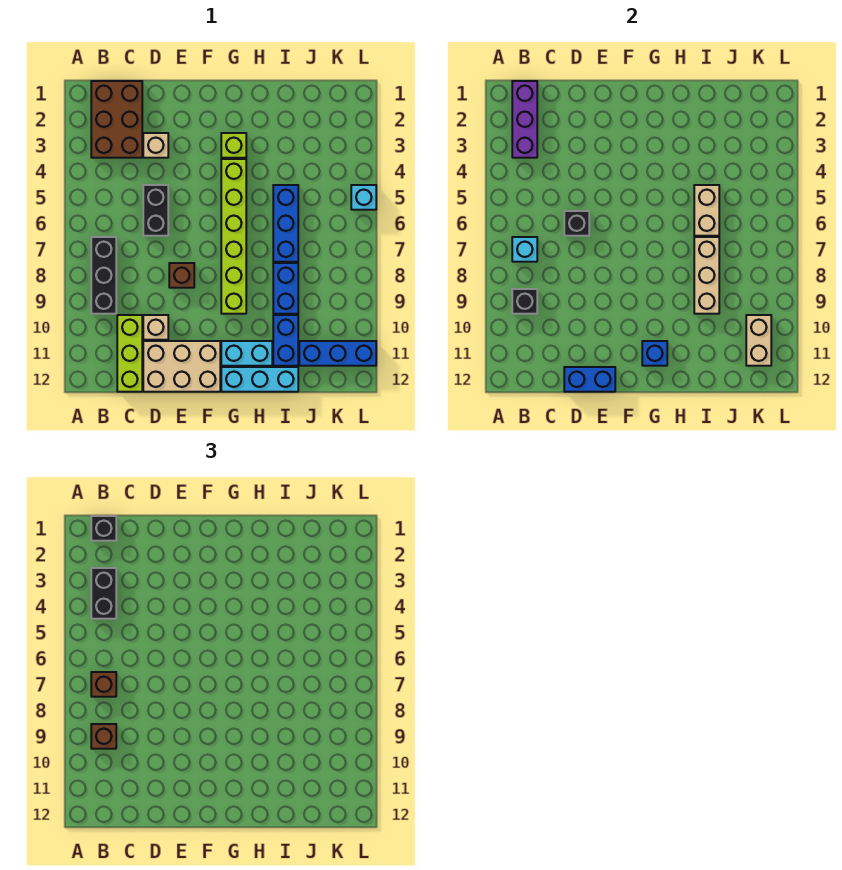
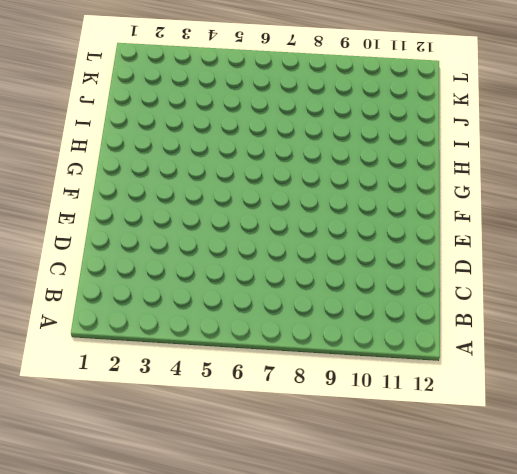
none -> brown 2x3 brick [91,81,142,158]
none -> black 1x3 brick [91,237,116,314]
none -> lime 1x3 brick [117,315,142,392]
none -> tan 1x1 brick [143,133,168,158]

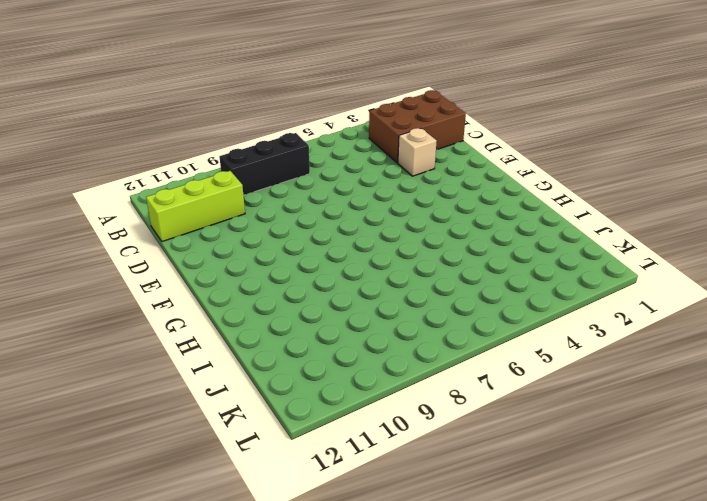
none -> black 1x2 brick [143,185,168,236]
none -> tan 1x1 brick [143,315,168,340]
none -> tan 2x3 brick [143,341,220,392]
none -> brown 1x1 brick [169,263,194,288]

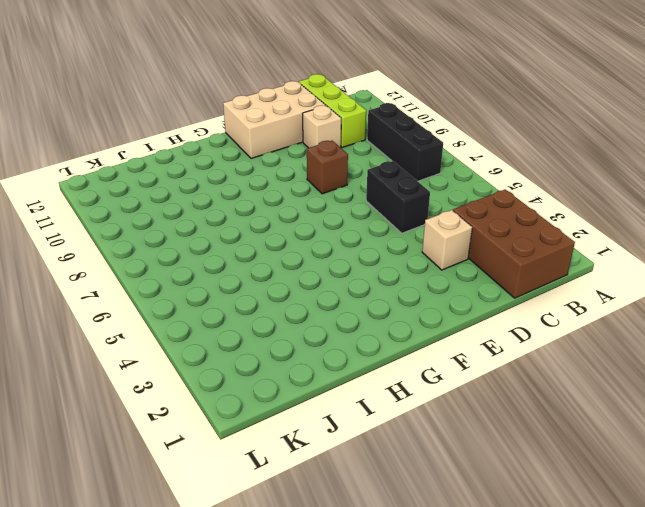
none -> lime 1x1 brick [221,133,246,158]
none -> lime 1x6 brick [221,159,246,314]
none -> cyan 1x2 brick [221,341,272,366]
none -> cyan 1x3 brick [221,367,298,392]

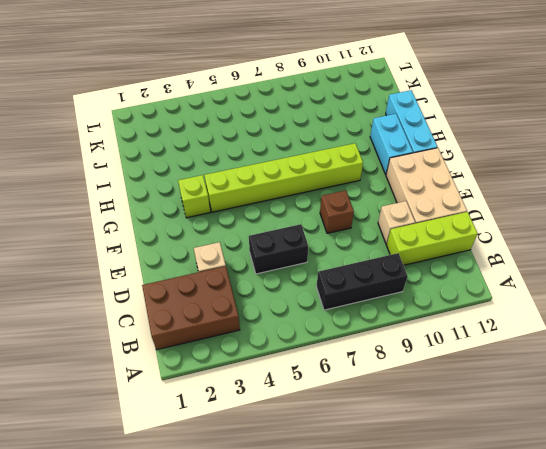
none -> blue 1x3 brick [273,185,298,262]
none -> blue 1x2 brick [273,263,298,314]
none -> blue 1x2 brick [273,315,298,366]
none -> blue 1x3 brick [299,341,376,366]

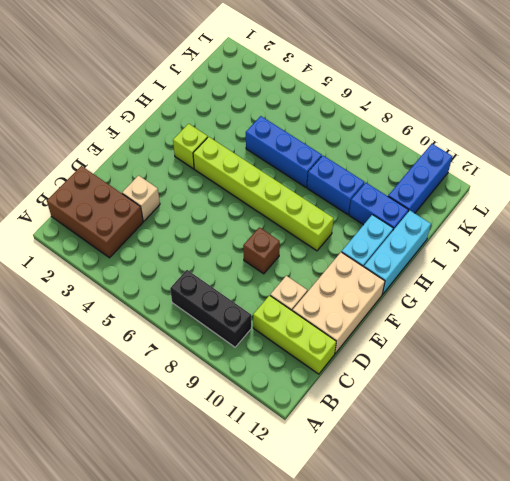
none -> black 1x2 brick [143,185,168,236]
none -> cyan 1x1 brick [351,185,376,210]
none -> purple 1x3 brick [512,81,537,158]
none -> cyan 1x1 brick [512,237,537,262]

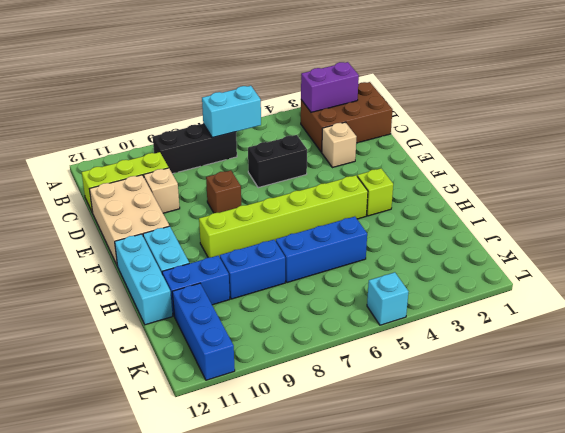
purple 1x2 brick [301,62,359,112] -> purple 1x3 brick [512,81,537,158]
cyan 1x2 brick [202,86,261,138] -> cyan 1x1 brick [512,237,537,262]
none -> black 1x1 brick [512,289,537,314]
none -> black 1x1 brick [564,211,589,236]
none -> blue 1x2 brick [564,367,615,392]
none -> blue 1x1 brick [642,341,667,366]

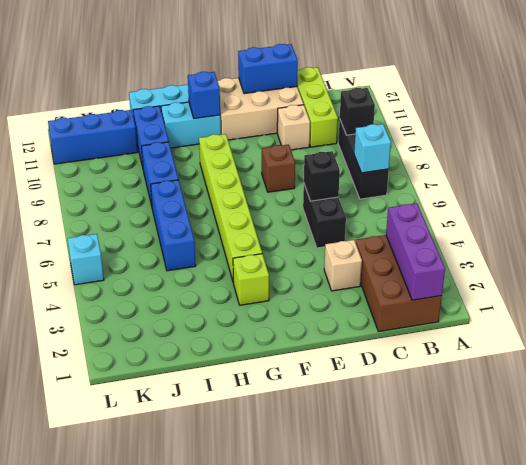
none -> tan 1x2 brick [694,185,719,236]
none -> tan 1x3 brick [694,237,719,314]
none -> tan 1x2 brick [746,315,771,366]
none -> black 1x1 brick [91,516,116,541]

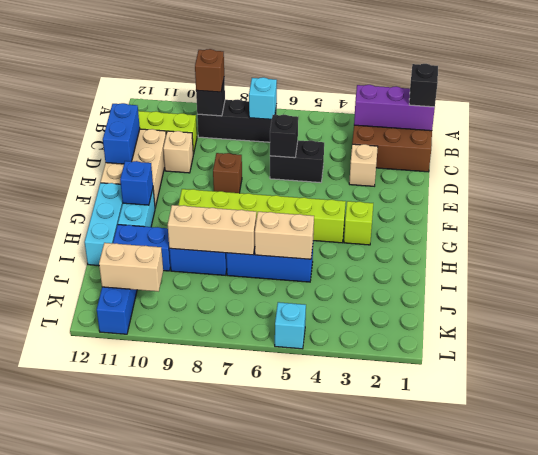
none -> black 1x2 brick [91,568,116,619]
none -> brown 1x1 brick [91,672,116,697]

